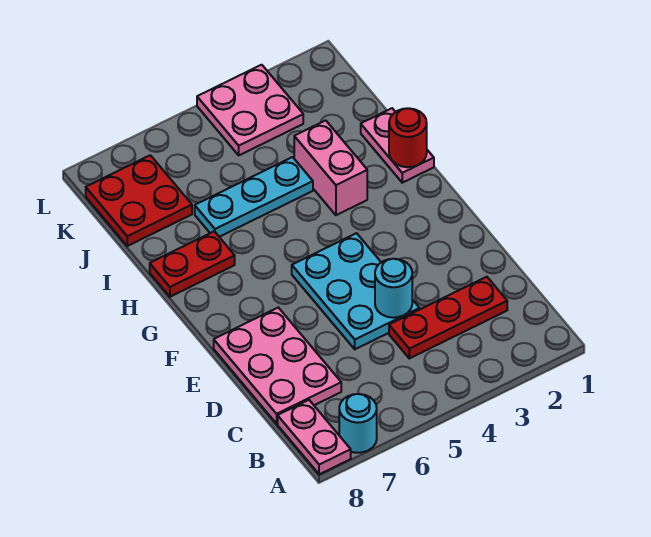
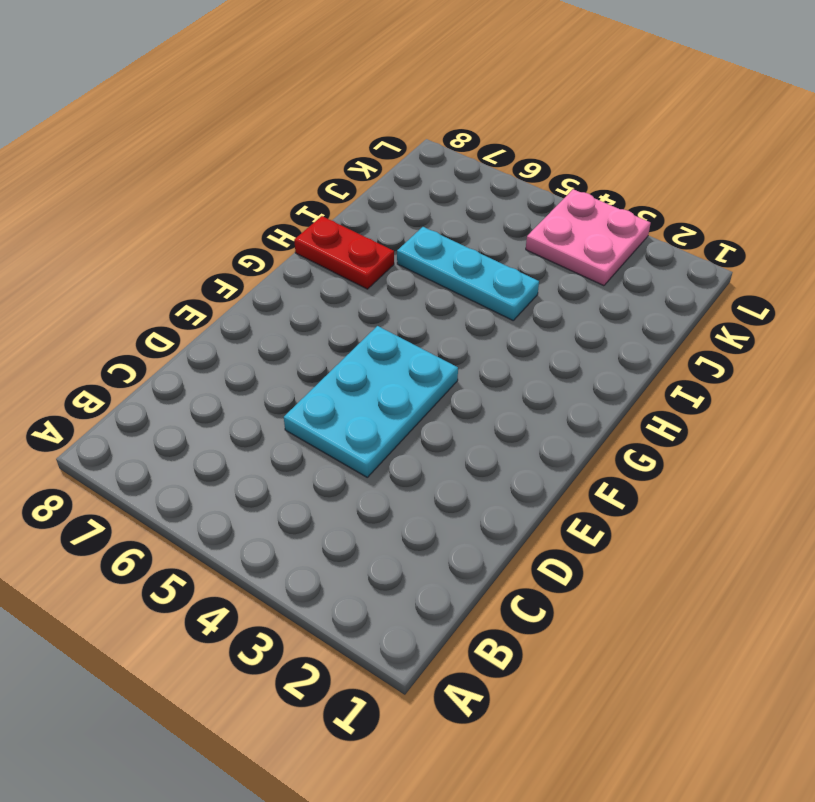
none -> cyan 1x1 round brick [339,394,377,453]
none -> pink 1x2 plate [278,400,351,474]
none -> red 1x3 plate [389,277,507,358]

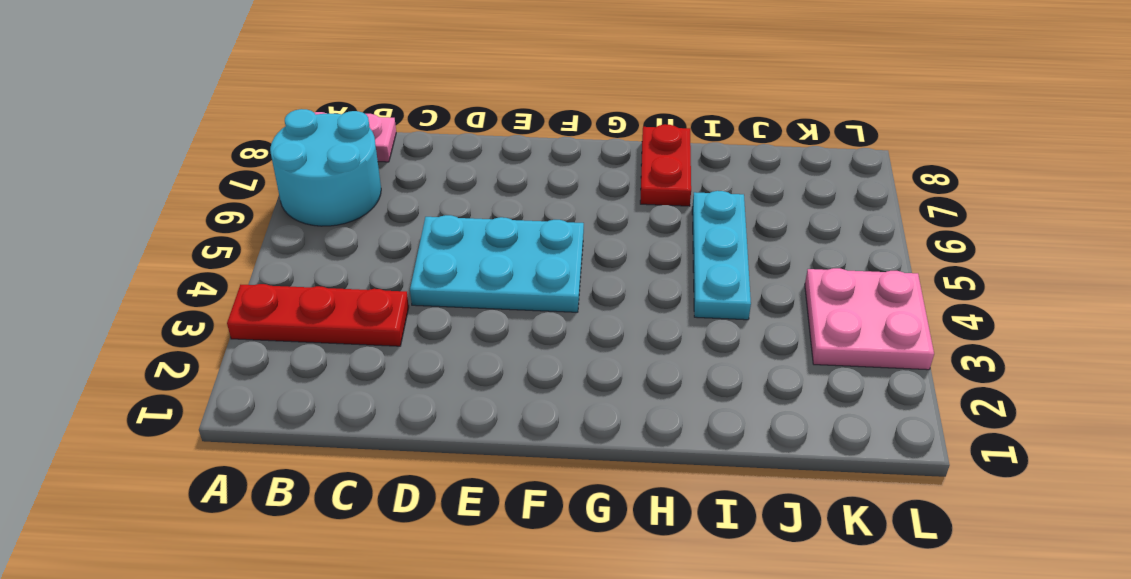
red 1x3 plate [227,284,409,346] -> red 1x3 plate turned to [389,277,507,358]
cyan 2x2 round brick [270,109,381,226] -> cyan 1x1 round brick [339,394,377,453]
none -> pink 2x3 plate [214,308,341,424]
none -> pink 1x2 plate [361,108,434,183]
none -> pink 1x2 brick [294,120,367,215]

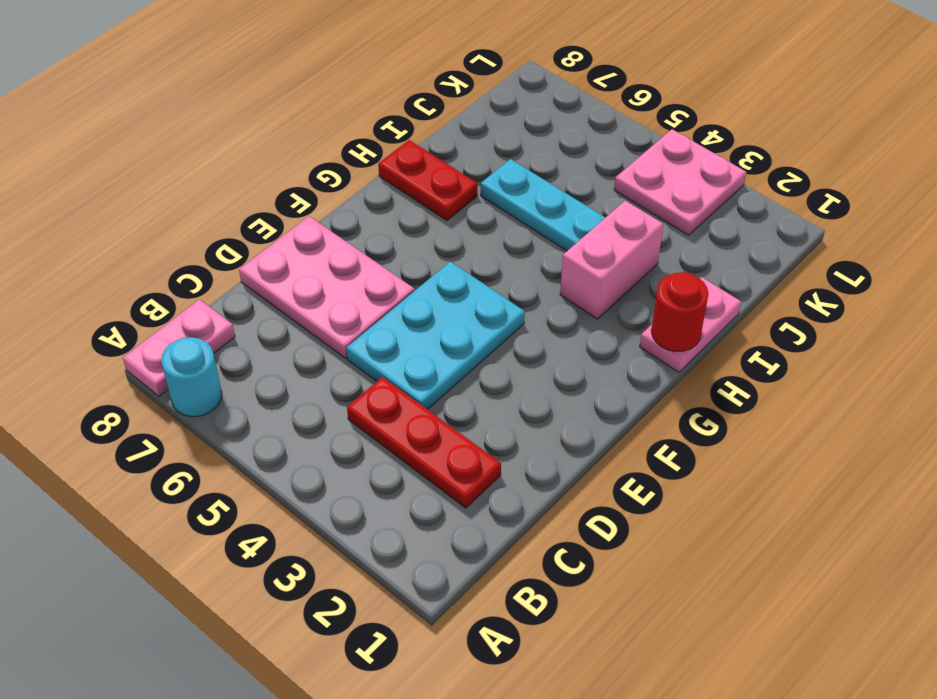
pink 2x3 plate [239,216,414,359] -> pink 2x3 plate turned to [214,308,341,424]
none -> red 2x2 plate [86,155,192,246]
none -> cyan 1x1 round brick [375,259,412,318]

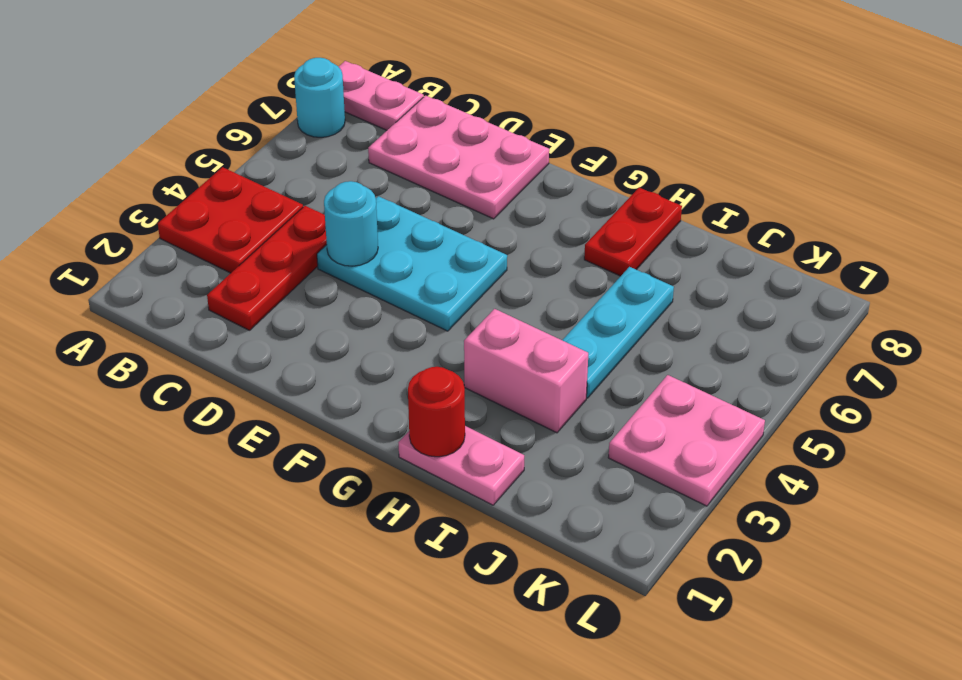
red 2x2 plate [158,167,303,273] -> red 2x2 plate moved to [86,155,192,246]

